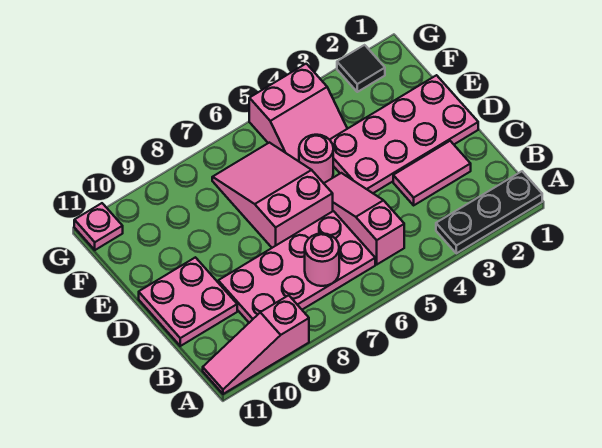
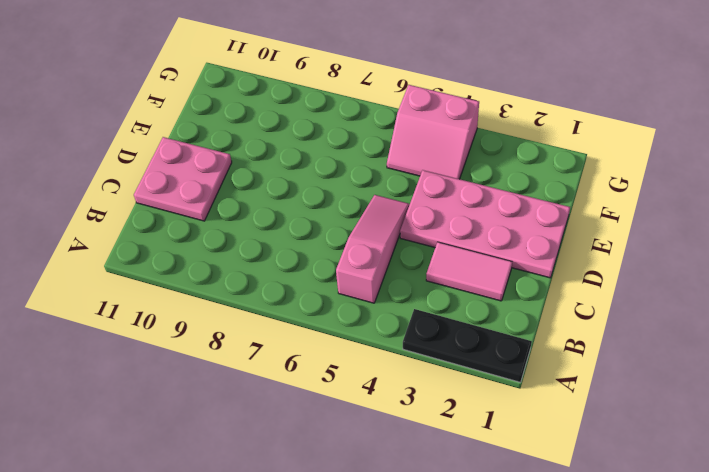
none -> pink 1x3 slope [203,295,309,394]
none -> pink 2x4 plate [218,211,375,323]
none -> pink 2x3 slope [212,143,333,248]

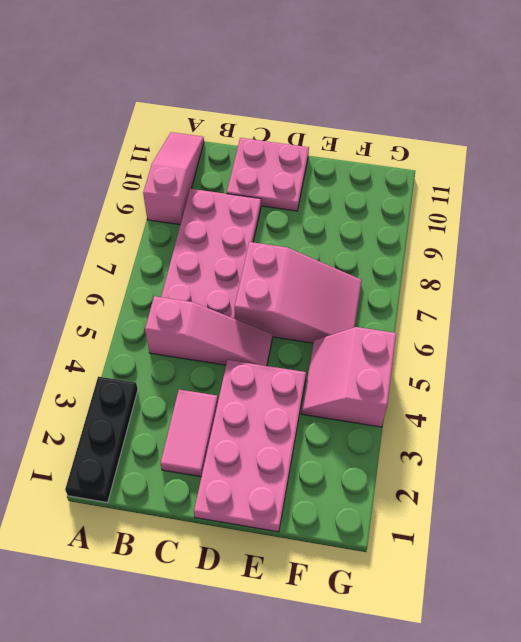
none -> pink 1x1 round brick [299,135,333,183]
none -> black 1x1 tile [337,45,385,92]
none -> pink 1x1 plate [74,203,123,250]

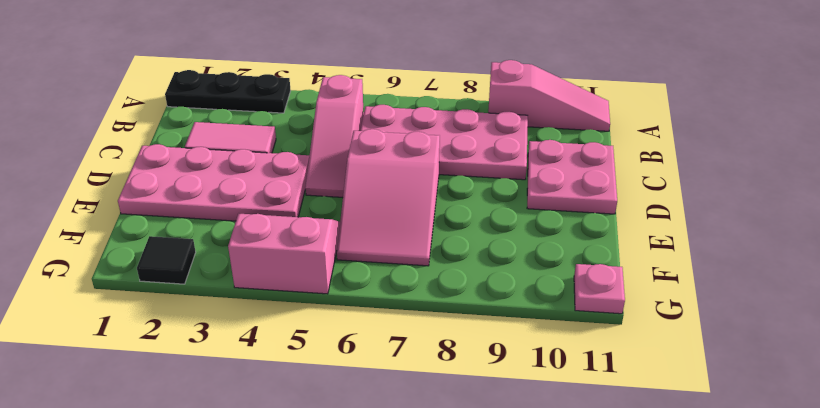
none -> pink 1x1 round brick [299,135,333,183]
none -> pink 1x1 round brick [305,233,339,286]

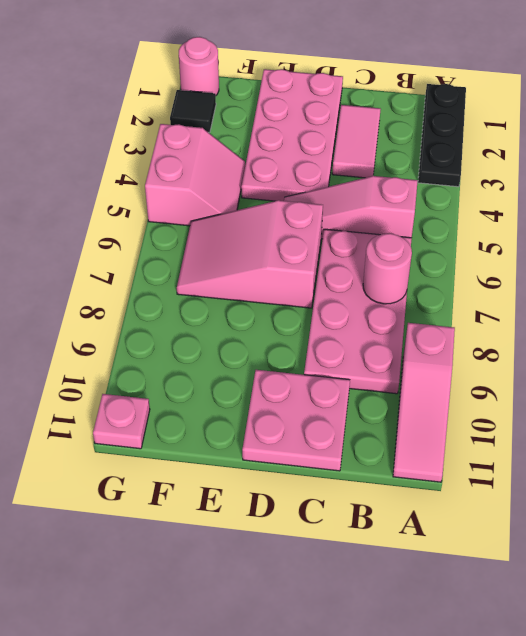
pink 1x1 round brick [179,37,219,95] -> pink 1x1 round brick moved to [299,135,333,183]

